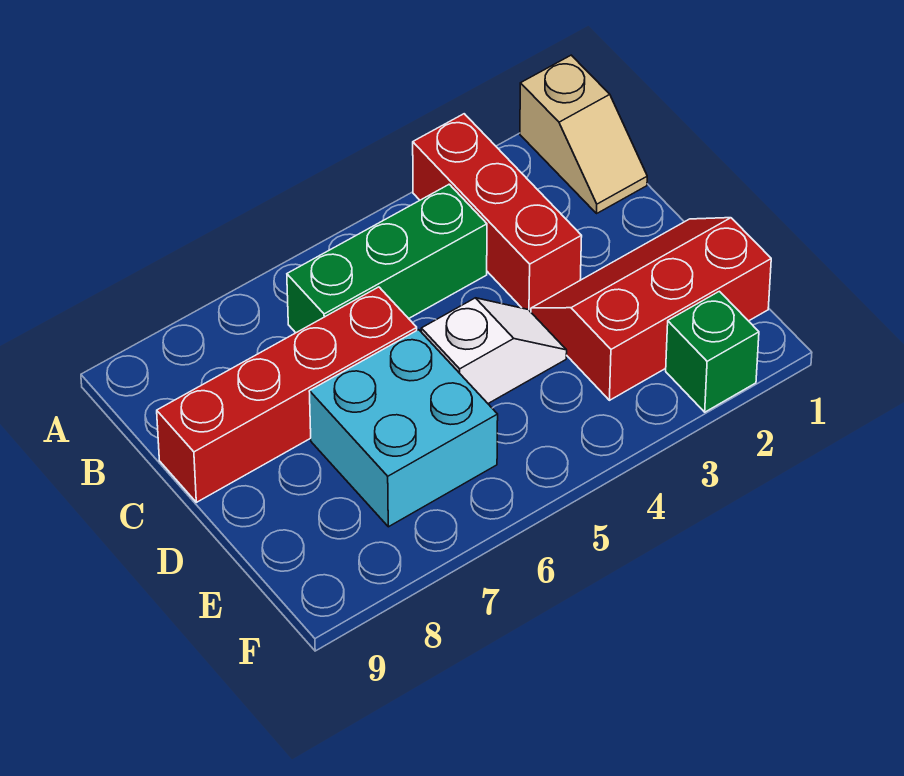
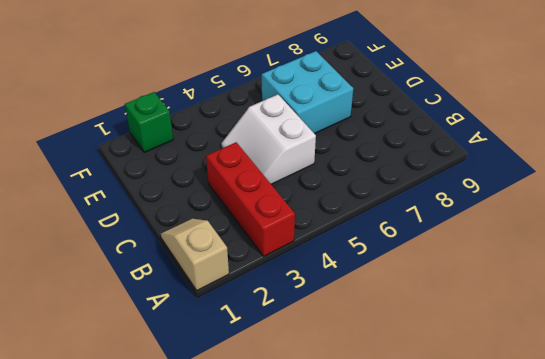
white 2x2 slope [221,95,316,184] -> white 1x2 slope [421,298,567,403]
none -> green 1x3 brick [287,184,487,333]
none -> red 1x4 brick [157,287,417,502]

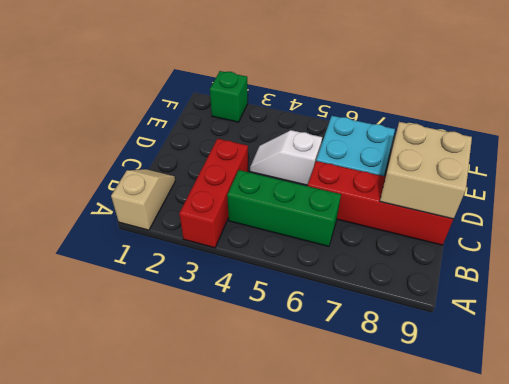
tan 2x2 brick [380,122,472,219] -> none
none -> red 2x3 slope [531,218,771,400]

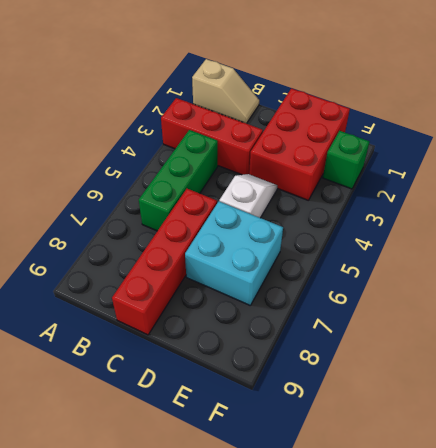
red 2x3 brick [249,88,350,200] -> red 2x3 slope [531,218,771,400]

